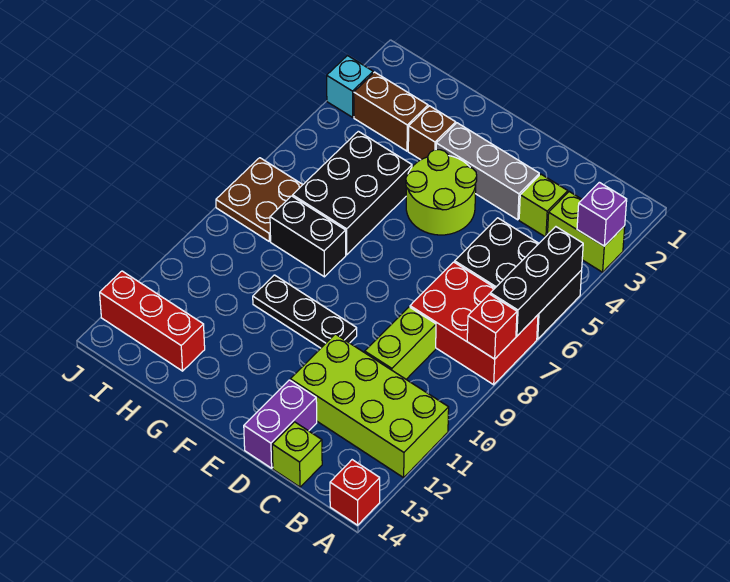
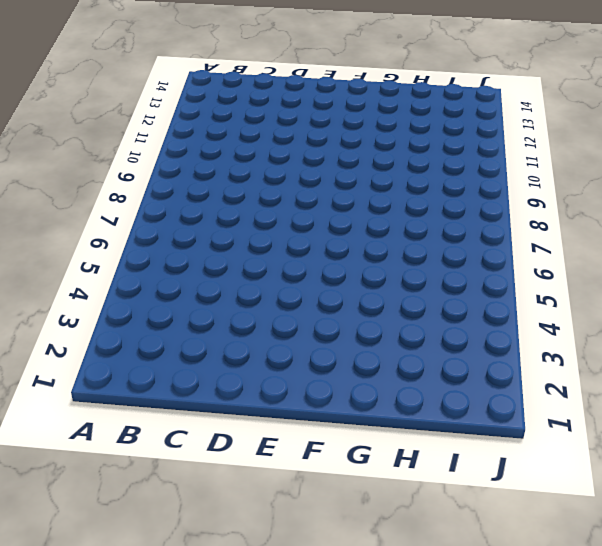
none -> lime 1x2 brick [548,192,625,272]
none -> black 2x3 brick [455,218,582,339]
none -> red 2x3 brick [410,262,538,385]

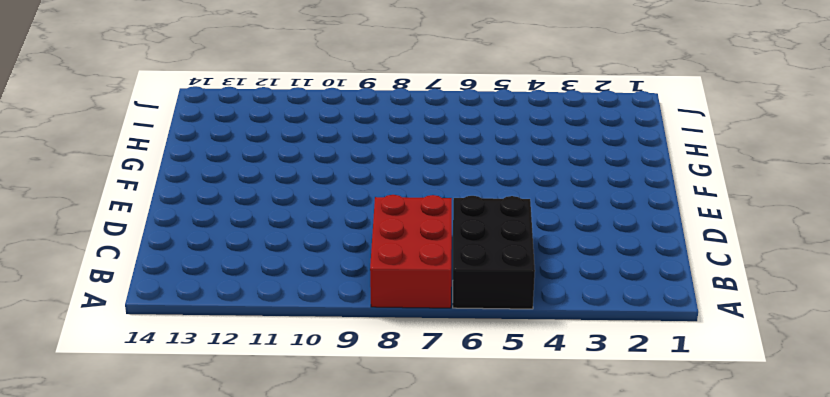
none -> lime 1x2 brick [548,192,625,272]
none -> lime 2x4 brick [290,334,449,478]
none -> red 1x1 brick [330,460,380,525]

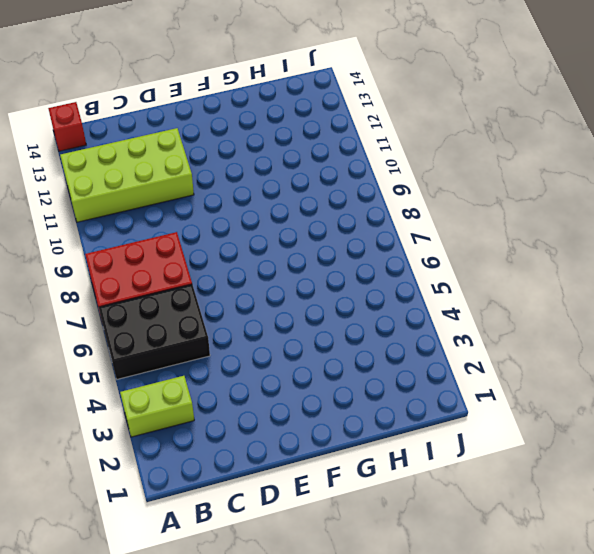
none -> lime 1x1 brick [519,174,568,237]
none -> lime 1x2 brick [365,307,436,379]
none -> lime 1x1 brick [272,422,322,487]

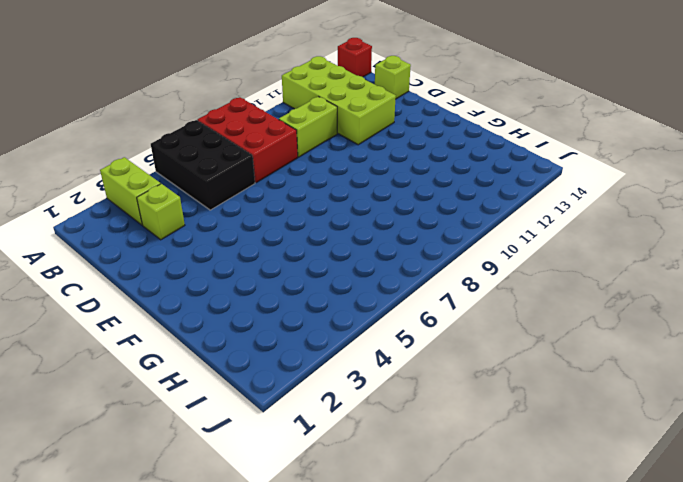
none -> grey 1x3 brick [436,123,539,220]
none -> purple 1x2 brick [244,380,317,468]
none -> lime 2x2 round brick [406,150,477,235]

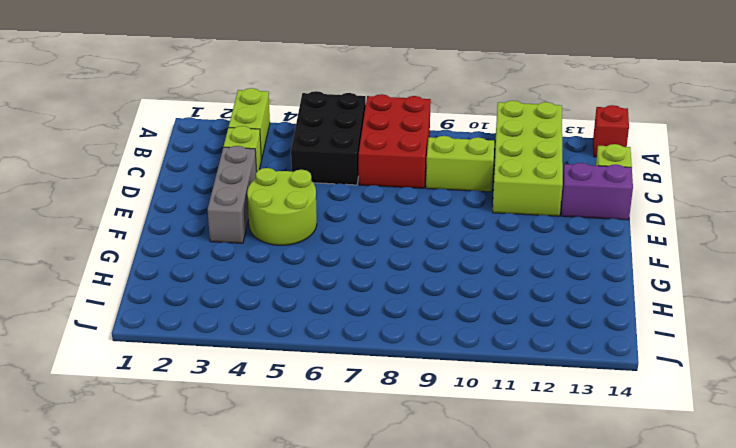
none -> black 1x3 plate [253,275,357,348]
none -> brown 1x1 brick [408,106,456,160]
none -> black 2x3 brick [293,131,412,255]

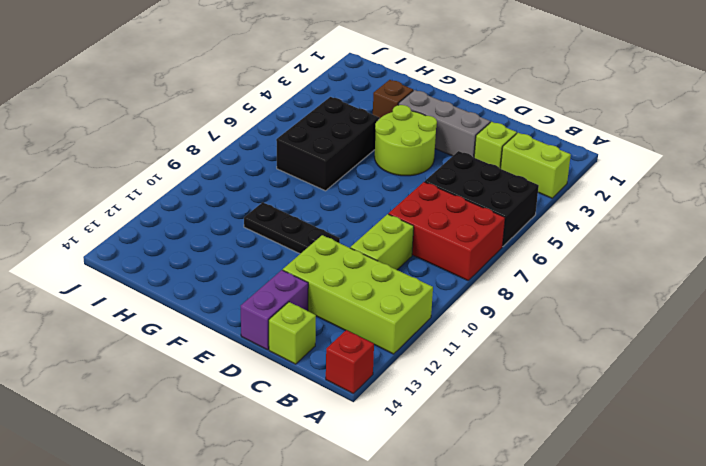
none -> black 1x2 brick [270,196,346,277]
none -> brown 1x2 brick [354,72,428,151]
none -> red 1x3 brick [100,271,205,371]

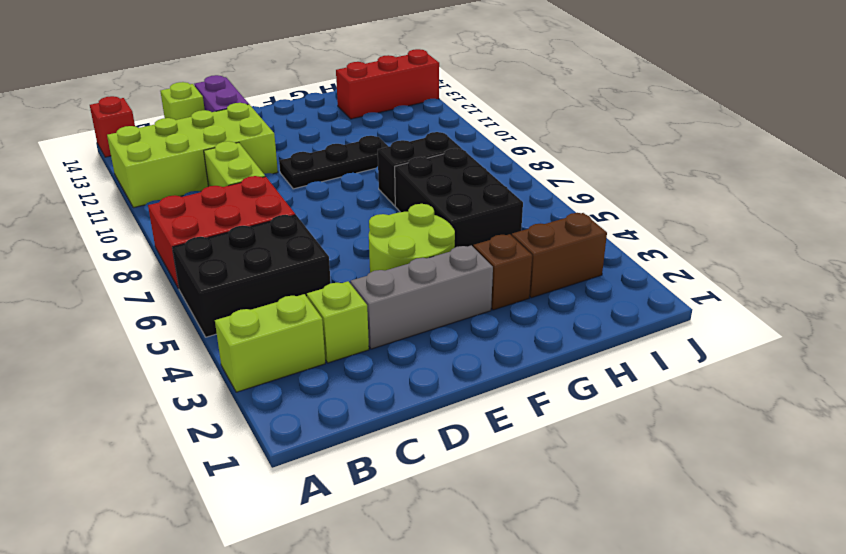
none -> brown 2x2 plate [216,158,303,241]
none -> cyan 1x1 brick [327,56,373,117]
none -> purple 1x1 brick [577,182,627,246]

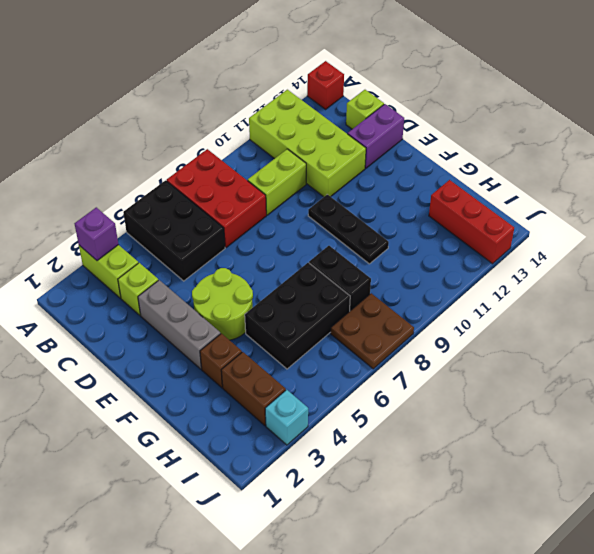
none -> black 1x3 brick [490,227,583,336]
none -> red 1x1 brick [467,294,517,359]

